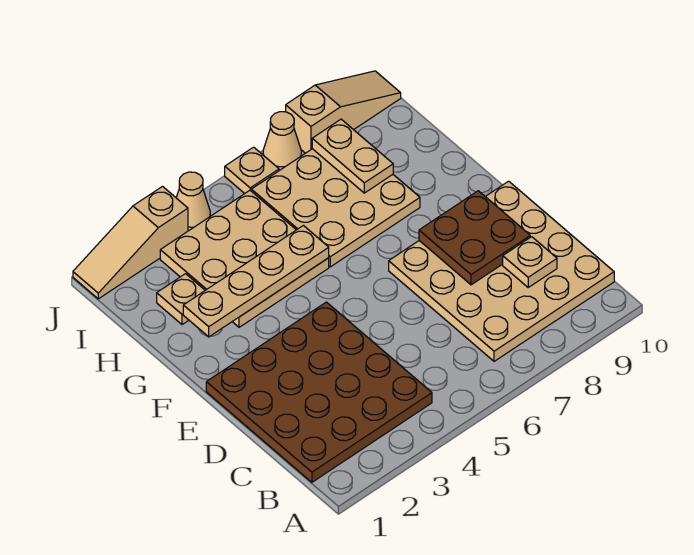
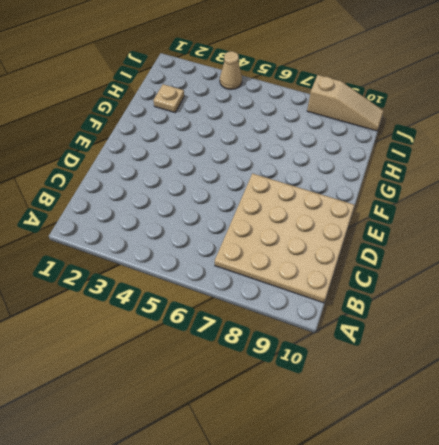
none -> brown 4x4 plate [206,302,432,482]
none -> tan 3x3 plate [160,190,329,327]
none -> tan 3x3 plate [251,149,420,267]

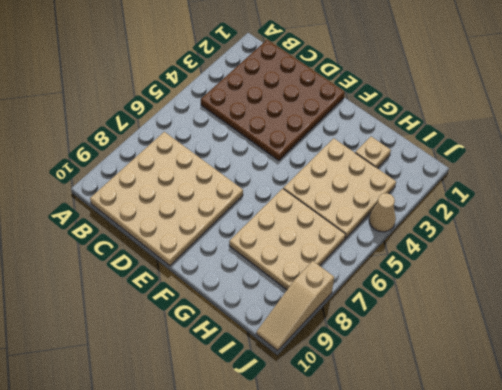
none -> tan 1x3 slope [73,187,188,299]
none -> tan 1x1 plate [225,147,279,194]
none -> tan 1x1 cone [263,112,301,171]

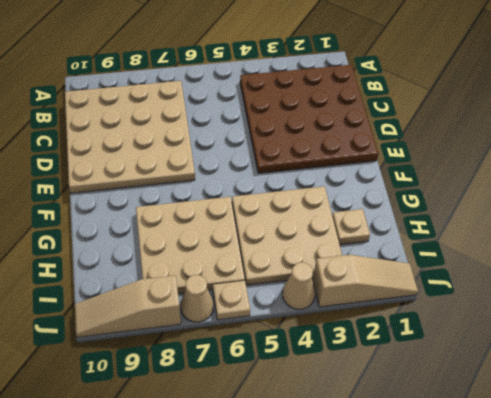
none -> tan 1x1 plate [503,237,557,287]
none -> brown 2x2 plate [419,191,530,285]
none -> tan 1x4 plate [183,226,329,337]

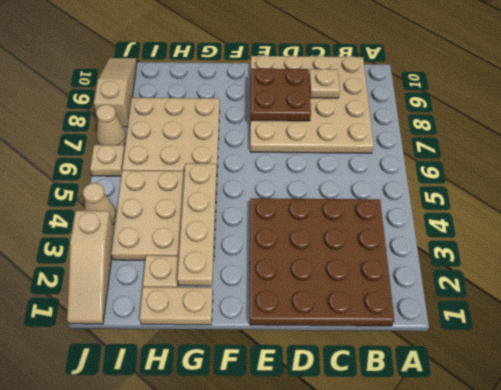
tan 1x2 plate [139,287,213,325] -> tan 1x2 plate moved to [312,119,393,193]

